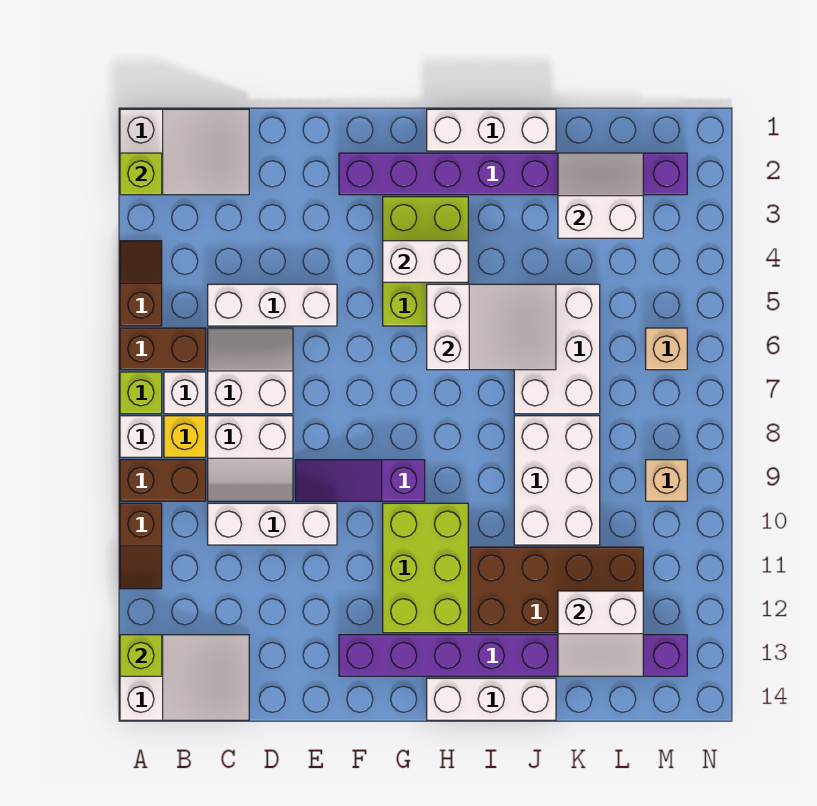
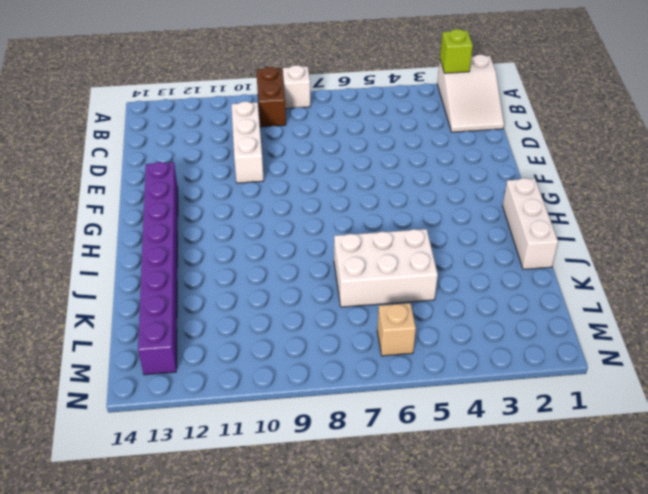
none -> brown 1x2 slope [120,241,162,326]
none -> brown 1x2 brick [120,328,206,370]
none -> lime 1x1 brick [120,372,162,414]
none -> brown 1x2 slope [120,503,162,589]

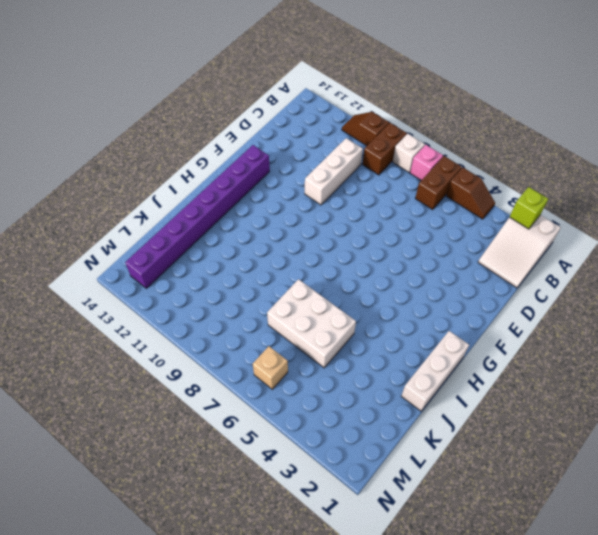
pink 1x1 brick [410,145,443,180] -> lime 1x1 brick [120,372,162,414]
none -> white 2x3 slope [120,635,249,720]
none -> white 1x1 brick [164,372,206,414]
none -> yellow 1x1 brick [164,416,206,457]
none -> white 1x3 brick [208,284,337,326]

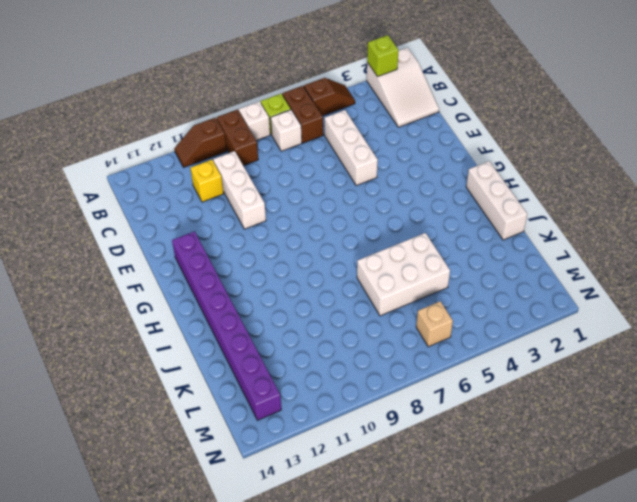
yellow 1x1 brick [190,160,224,202] -> yellow 1x1 brick moved to [164,416,206,457]
none -> white 2x3 slope [120,635,249,720]
none -> white 2x2 slope [208,328,293,414]
none -> white 2x2 slope [208,416,293,501]
none -> purple 1x3 slope [295,460,425,501]

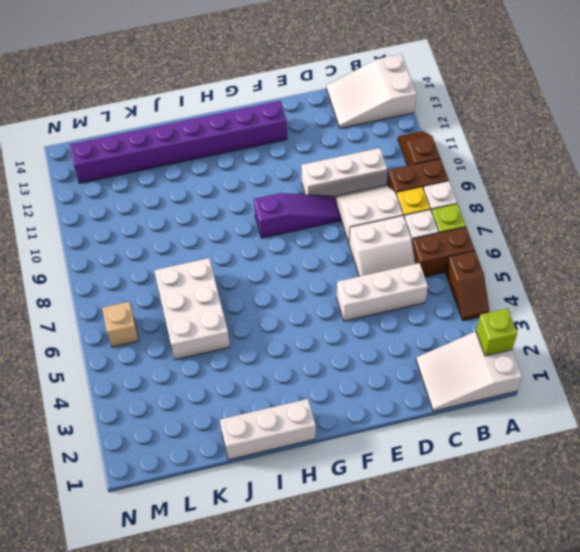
none -> purple 1x8 brick [339,153,687,195]
none -> lime 2x3 brick [383,197,468,326]
none -> lime 2x3 brick [383,503,468,633]
none -> white 1x3 brick [427,678,556,720]

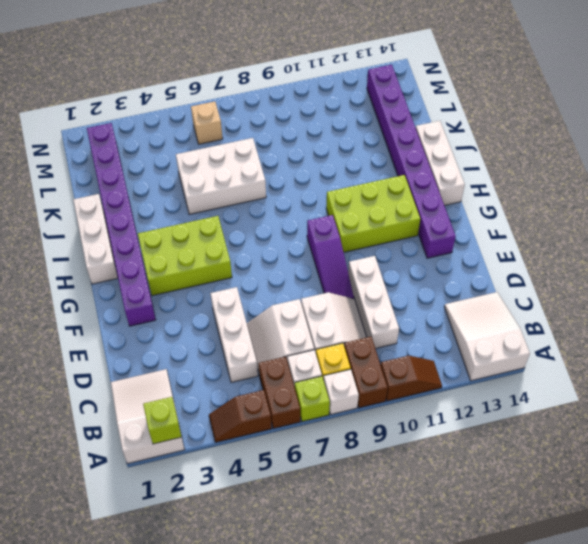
none -> brown 2x4 brick [470,547,643,633]
none -> white 2x3 brick [514,416,600,545]
none -> tan 1x1 brick [646,460,687,501]
none -> lime 1x1 brick [120,635,162,676]

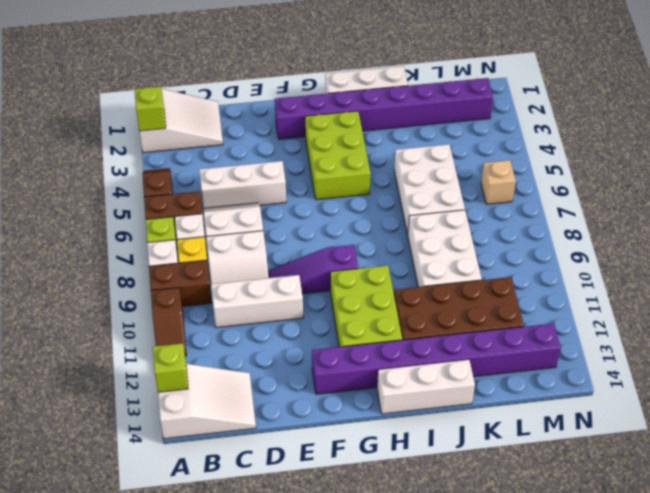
none -> tan 1x1 brick [646,460,687,501]
none -> white 1x2 brick [383,241,468,282]
none -> white 2x3 slope [427,284,556,370]
none -> white 2x2 slope [558,153,643,238]

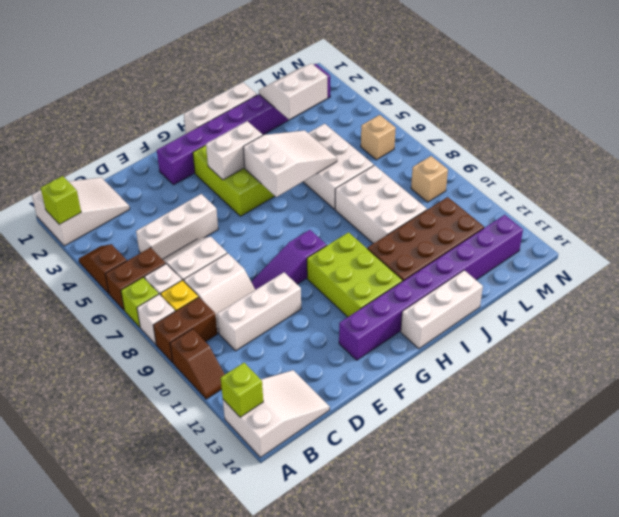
none -> white 2x2 slope [558,591,643,676]

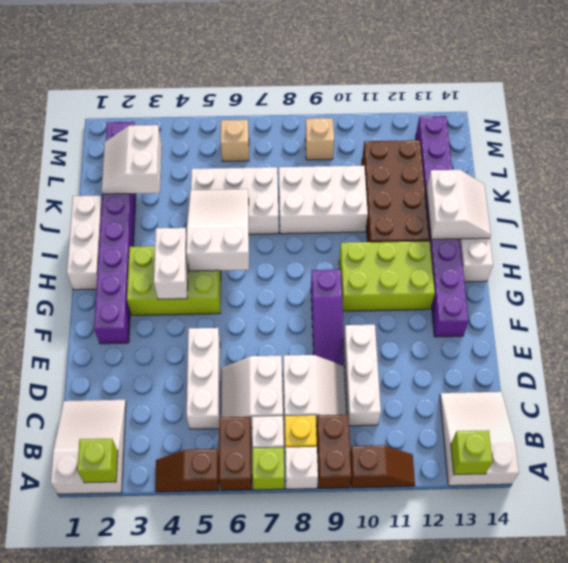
white 2x2 slope [426,170,491,239] -> white 2x2 slope moved to [558,591,643,676]

